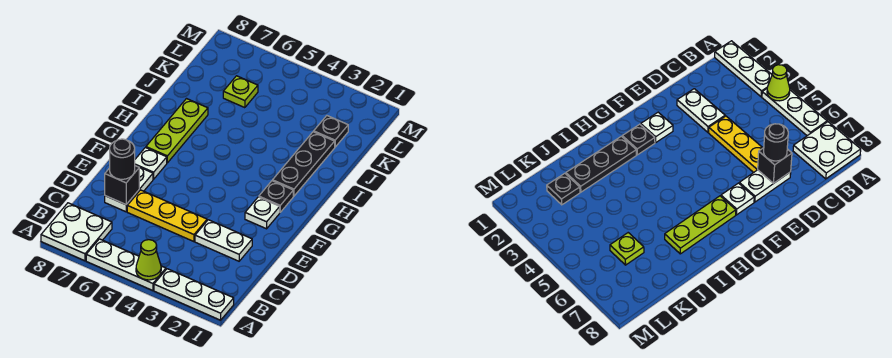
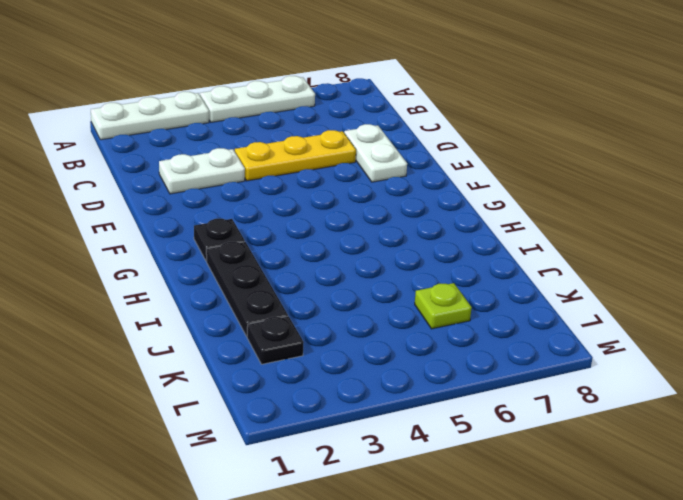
none -> white 2x2 plate [41,203,112,261]
none -> white 1x1 plate [245,197,280,229]
none -> white 1x1 plate [135,148,167,179]

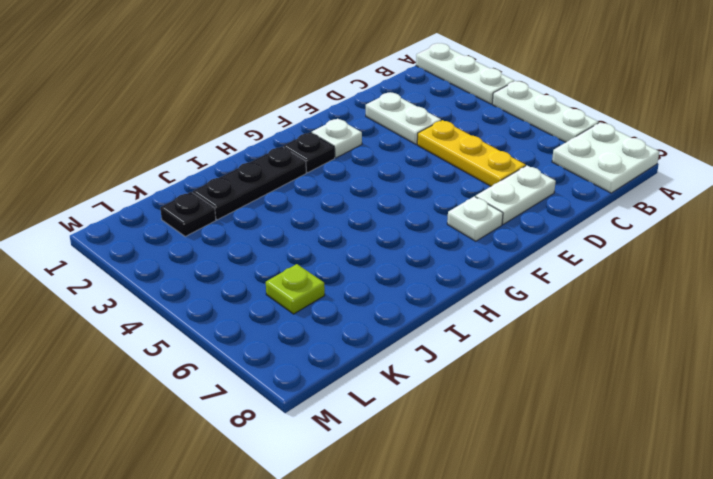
none -> lime 1x3 plate [146,99,208,163]
none -> lime 1x1 cone [136,240,161,280]
none -> black 1x1 brick [105,166,139,205]

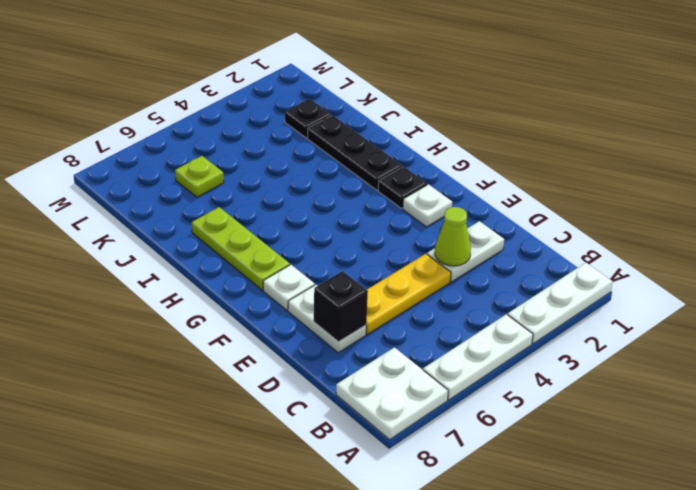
lime 1x1 cone [435,207,471,266] -> lime 1x1 cone moved to [136,240,161,280]
none -> black 1x1 round brick [110,139,135,179]

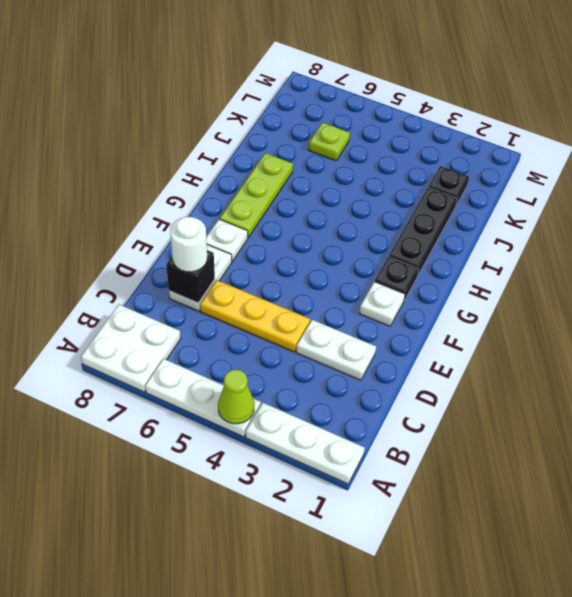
white 1x1 round brick [170,217,207,272] -> black 1x1 round brick [110,139,135,179]

